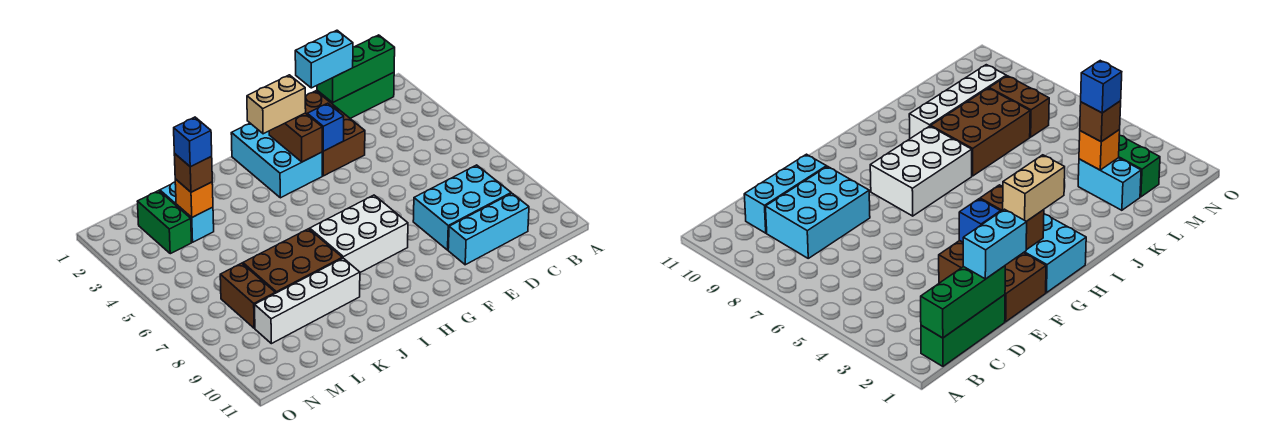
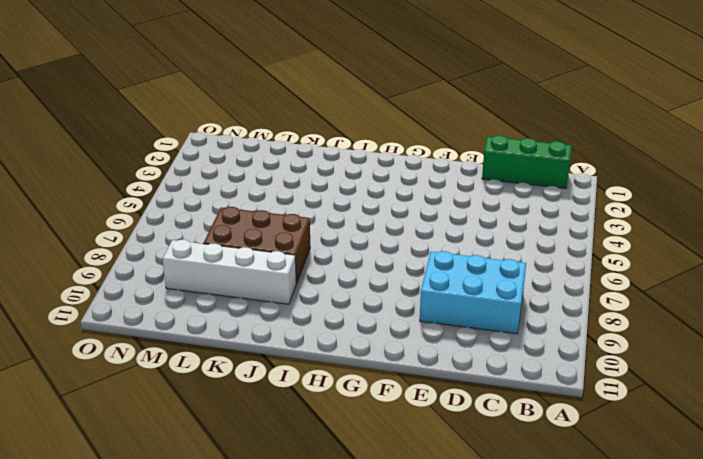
none -> cyan 1x3 brick [448,193,529,265]
none -> brown 2x3 brick [305,91,365,176]
none -> cyan 2x3 brick [231,123,322,198]

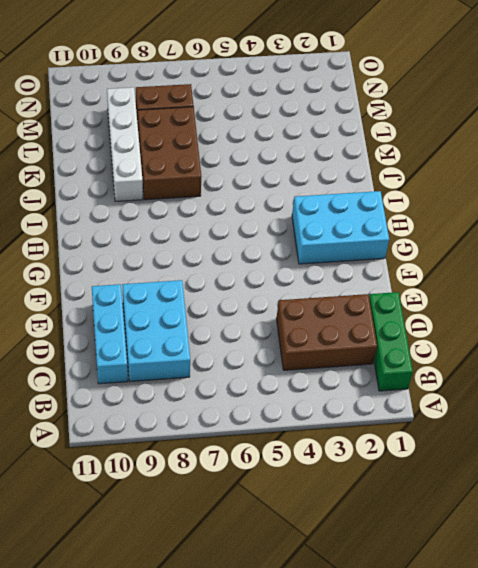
brown 2x3 brick [276,294,377,370] -> brown 2x3 brick moved to [305,91,365,176]
none -> white 2x3 brick [310,195,408,272]
none -> cyan 1x2 brick [160,182,214,242]
none -> green 1x2 brick [137,191,192,254]

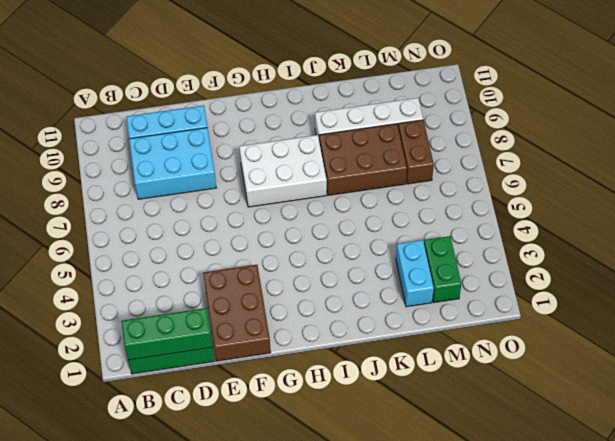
none -> cyan 2x3 brick [231,123,322,198]
none -> blue 1x1 brick [307,103,344,151]
none -> brown 1x2 brick [269,113,322,162]

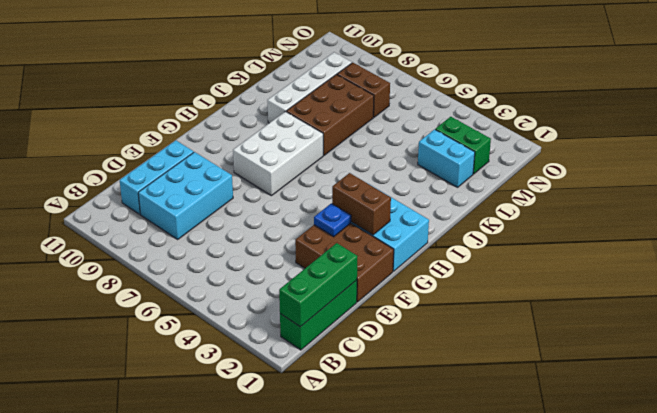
blue 1x1 plate [314,203,351,237] -> blue 1x1 brick [307,103,344,151]
none -> orange 1x1 brick [175,179,213,217]
none -> cyan 1x2 brick [295,30,353,88]
none -> tan 1x2 brick [247,75,306,134]

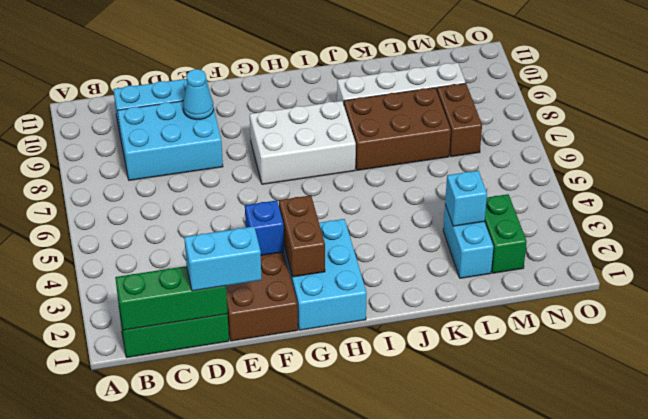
cyan 1x1 cone [183,69,214,120] -> none
cyan 1x1 brick [445,171,487,226] -> orange 1x1 brick [175,179,213,217]
none -> tan 1x2 brick [247,75,306,134]
none -> brown 1x1 brick [174,153,212,192]
none -> blue 1x1 brick [174,117,212,167]

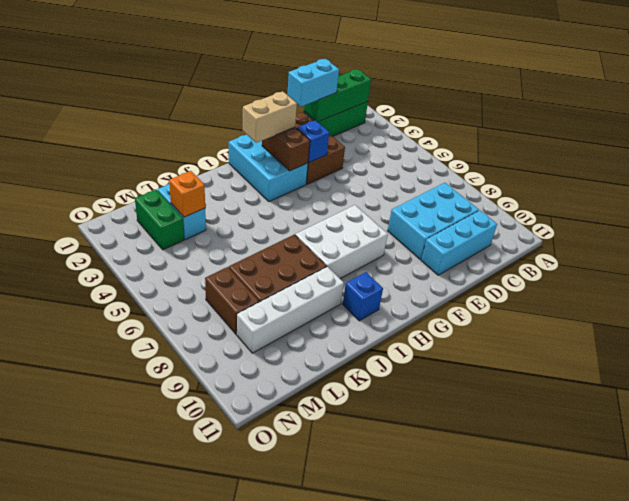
blue 1x1 brick [343,272,383,321] -> blue 1x1 brick moved to [174,117,212,167]
none -> brown 1x1 brick [174,153,212,192]

